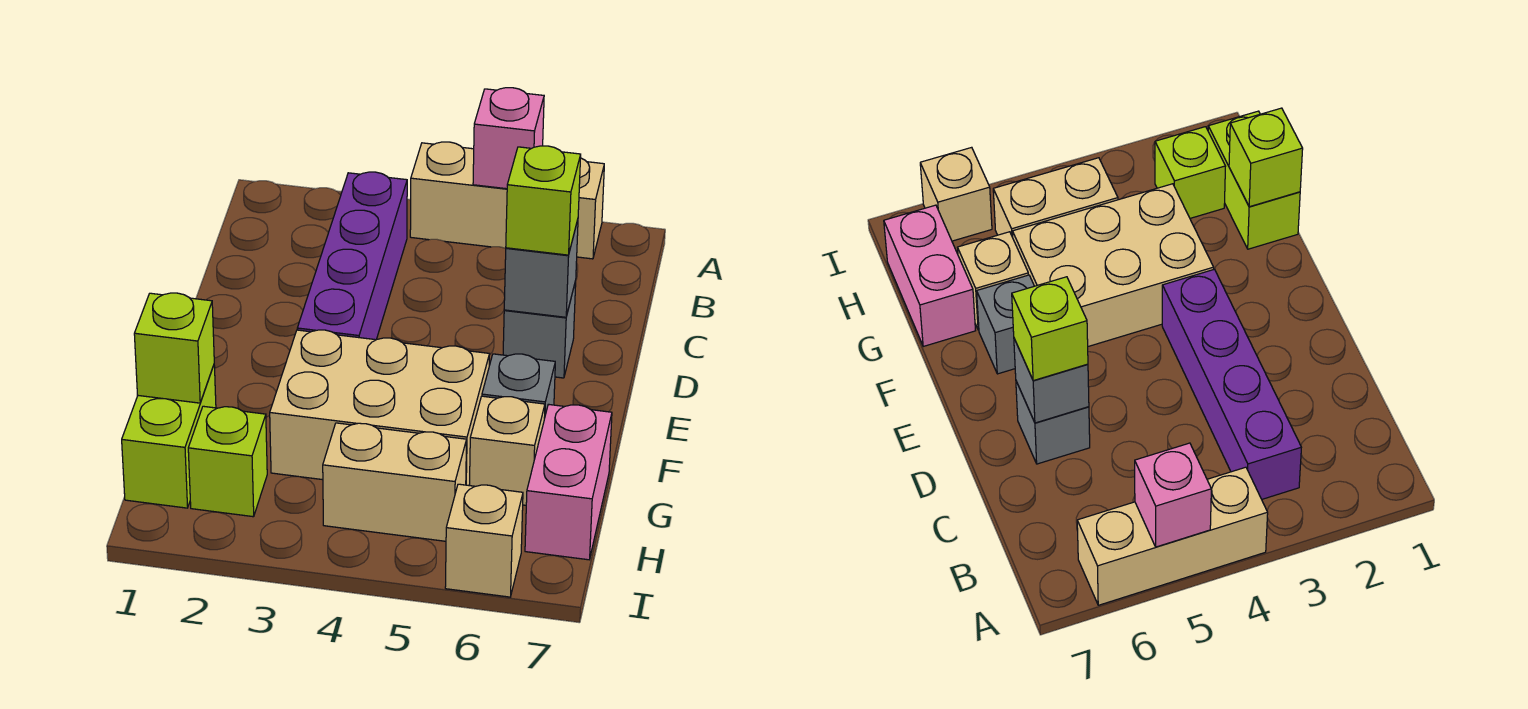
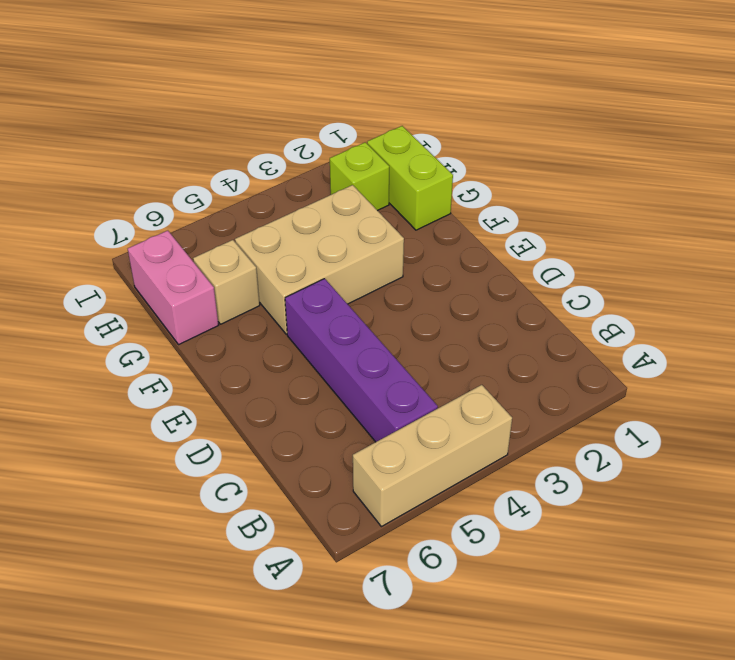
purple 1x4 brick [285,279,438,442] -> purple 1x4 brick moved to [297,172,407,340]
none -> grey 1x1 brick [503,281,576,378]
none -> grey 1x1 brick [482,354,555,419]
none -> tan 1x2 brick [323,423,467,541]

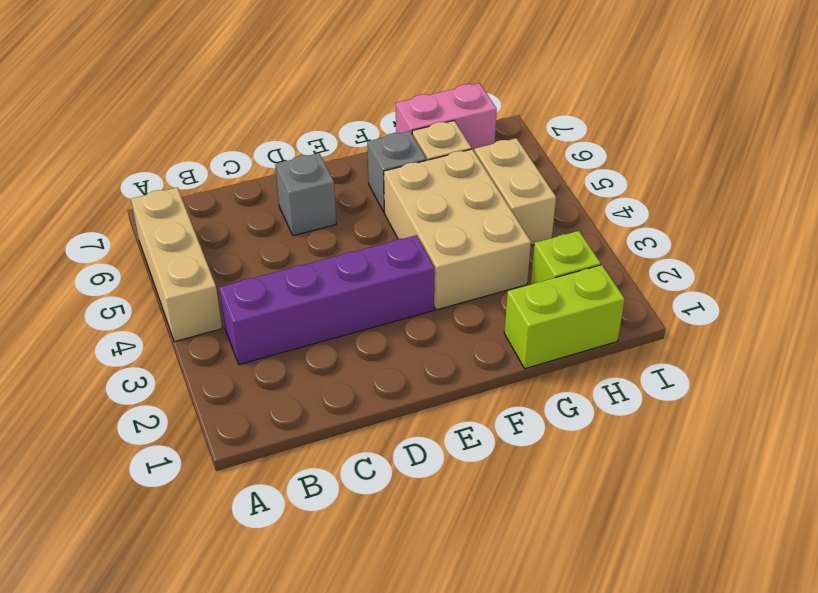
none -> tan 1x1 brick [445,484,523,597]
none -> pink 1x1 brick [473,88,544,189]
none -> grey 1x1 brick [504,220,578,317]

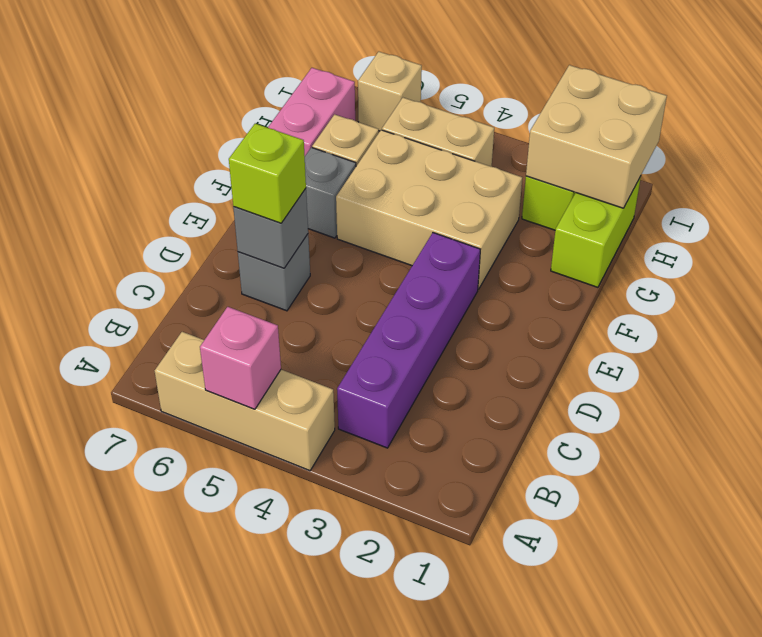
tan 2x2 brick [526,65,667,208] -> none
none -> lime 1x1 brick [134,293,214,403]

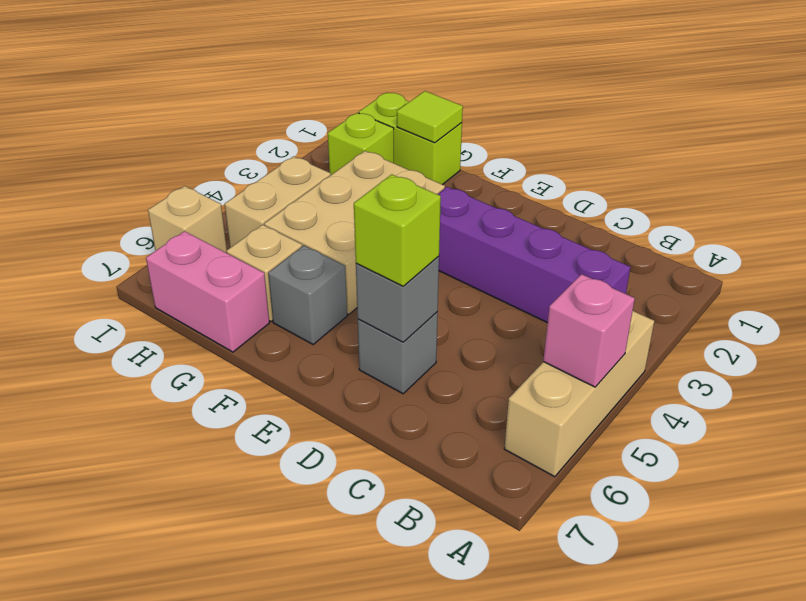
lime 1x1 tile [397,91,463,143] -> lime 1x1 brick [134,293,214,403]

